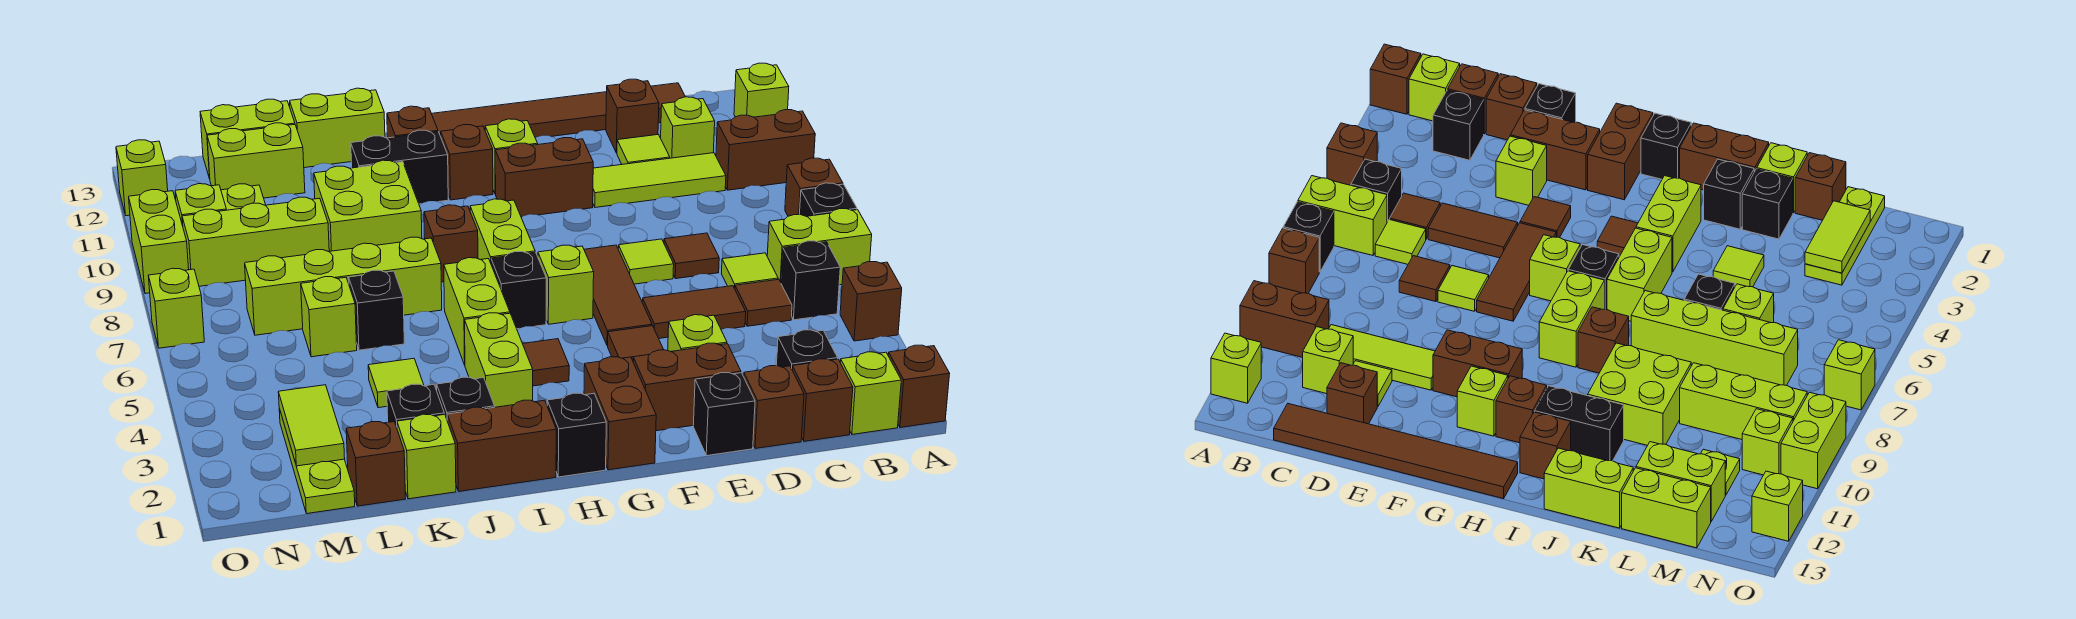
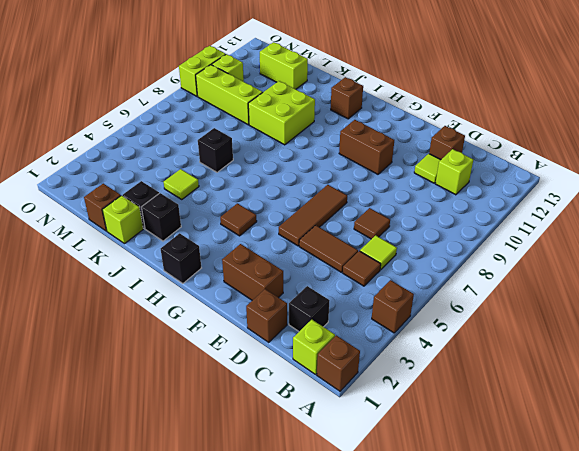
none -> lime 1x2 brick [767,209,872,285]
none -> black 1x1 brick [799,183,857,216]
none -> brown 1x1 brick [785,158,843,216]
none -> brown 1x2 brick [716,110,815,190]

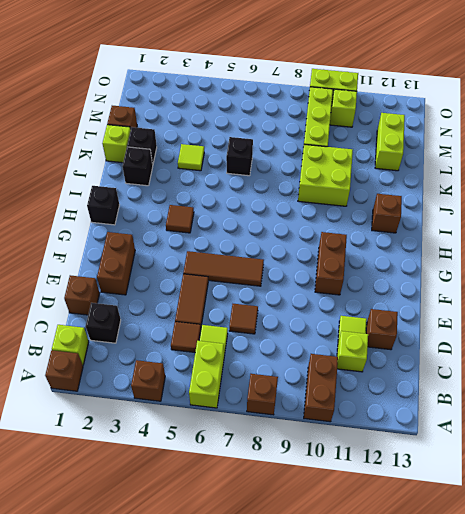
none -> black 1x1 brick [799,183,857,216]
none -> lime 1x1 brick [734,63,789,117]
none -> black 1x1 brick [781,241,840,320]
none -> brown 1x1 brick [792,359,853,441]

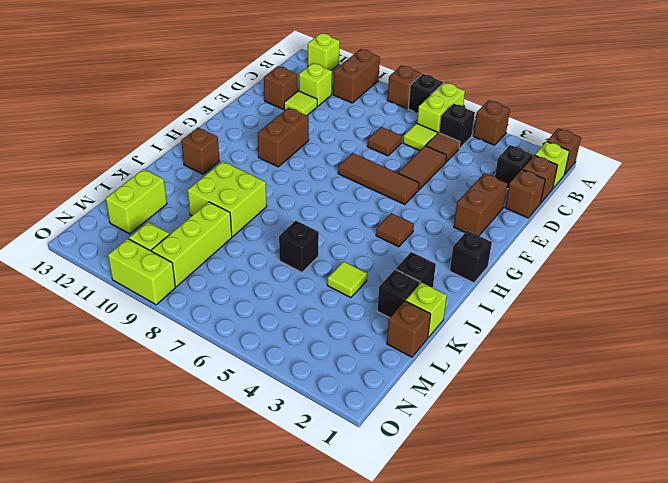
none -> lime 1x3 tile [593,153,726,207]
none -> brown 1x6 tile [431,83,685,138]
none -> black 1x1 brick [693,373,755,456]
none -> lime 1x1 brick [668,315,727,352]

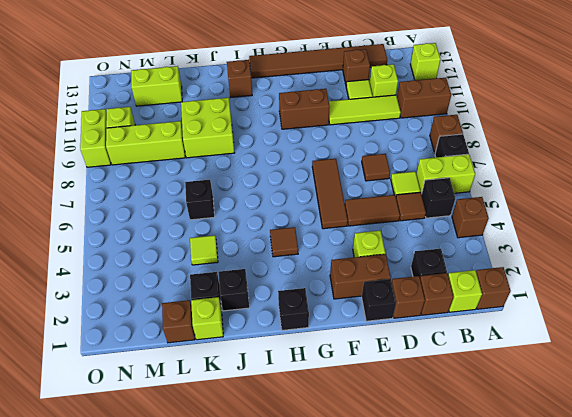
none -> lime 1x1 tile [618,239,674,284]
none -> brown 1x1 tile [608,326,664,361]
none -> brown 1x2 brick [584,357,656,470]
none -> lime 1x1 brick [538,245,594,324]

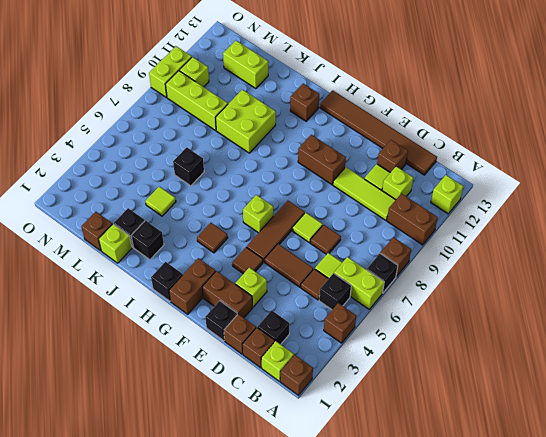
none -> lime 1x1 brick [485,119,538,194]
none -> black 1x1 brick [491,252,546,329]
none -> lime 1x2 brick [470,199,535,263]
none -> brown 1x1 brick [441,125,493,200]

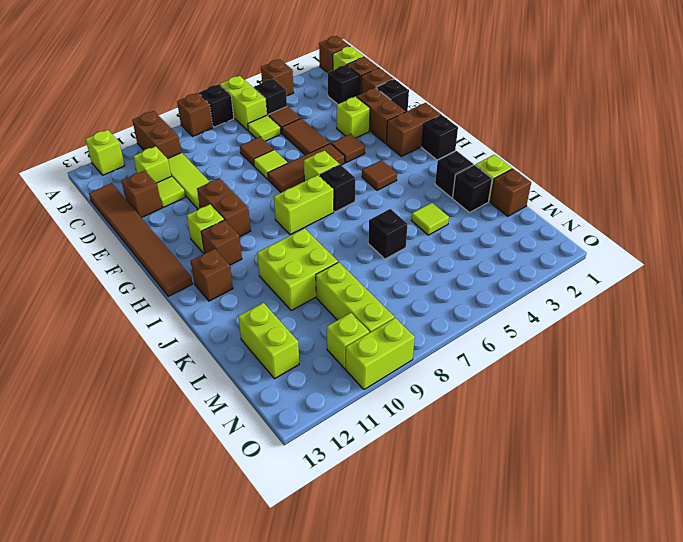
none -> brown 1x2 brick [447,400,556,491]
none -> lime 1x2 brick [465,313,533,407]
none -> lime 1x2 brick [444,258,510,365]
none -> brown 1x1 brick [424,205,478,282]

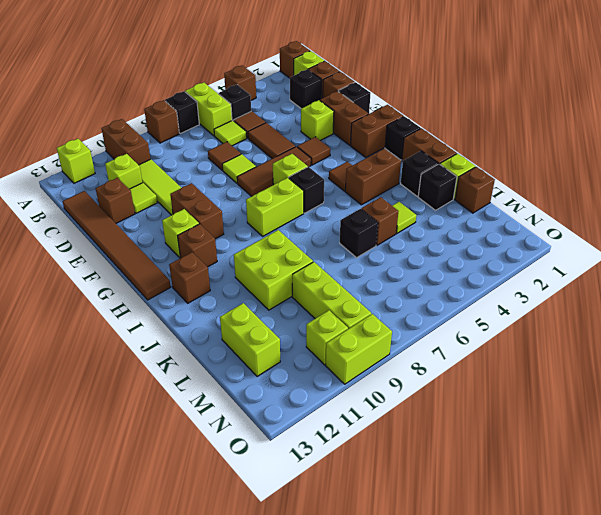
brown 1x2 brick [345,148,401,205] -> lime 1x2 brick [465,313,533,407]
brown 1x1 brick [361,197,398,245] -> brown 1x1 brick moved to [424,205,478,282]
none -> lime 1x2 brick [444,258,510,365]
none -> black 1x2 brick [351,130,448,204]
none -> lime 1x4 brick [245,237,442,335]
none -> lime 1x2 brick [290,88,385,168]

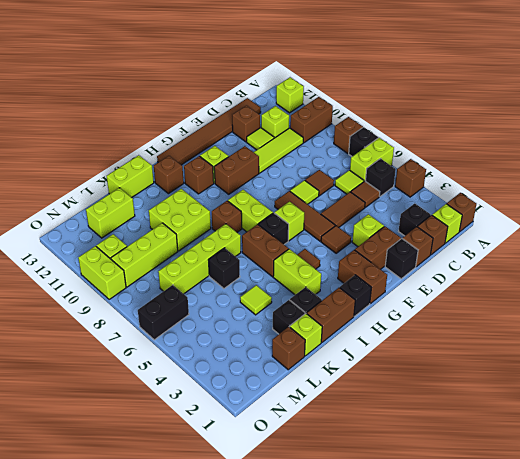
brown 1x2 brick [242,224,289,277] -> lime 1x2 brick [444,258,510,365]
black 1x2 brick [138,285,189,340] -> black 1x2 brick moved to [351,130,448,204]
none -> lime 1x1 brick [301,277,357,357]
none -> lime 1x2 brick [200,99,295,179]
none -> lime 1x3 plate [279,409,355,514]
none -> lime 1x1 plate [221,184,265,210]

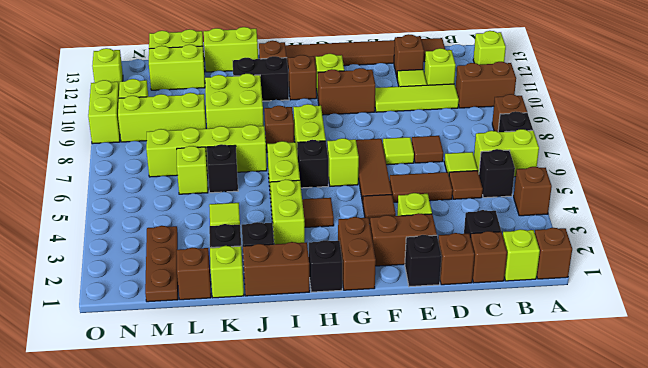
brown 1x3 plate [145,226,178,302] -> lime 1x3 plate [279,409,355,514]
none -> lime 1x1 plate [221,184,265,210]
none -> lime 1x1 brick [148,268,204,348]
none -> lime 1x2 tile [278,385,345,466]

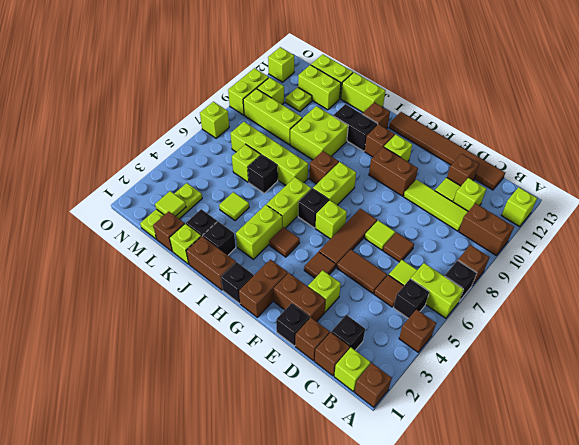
lime 1x1 tile [155,191,186,216] -> lime 1x2 tile [278,385,345,466]

